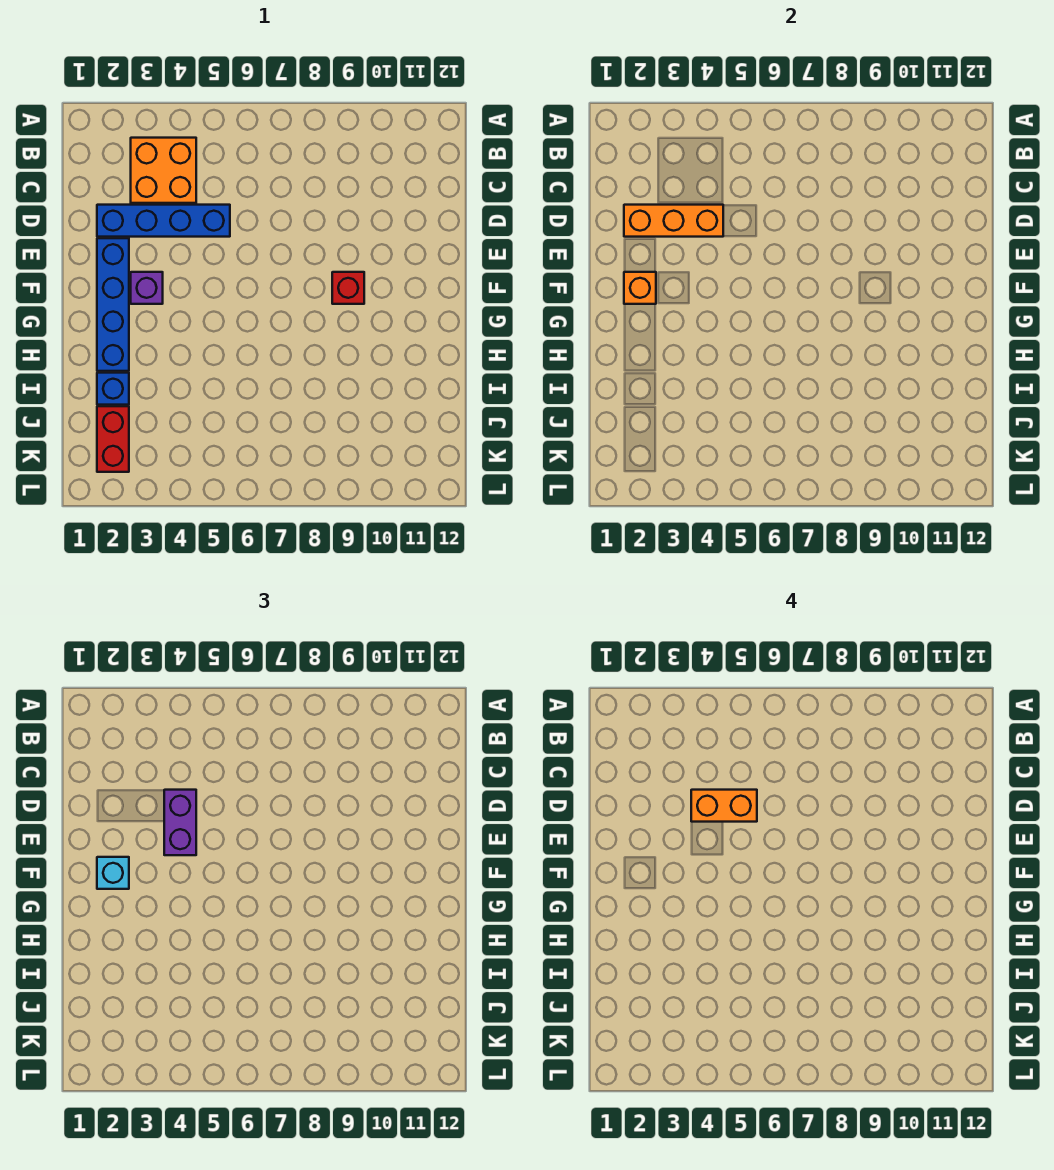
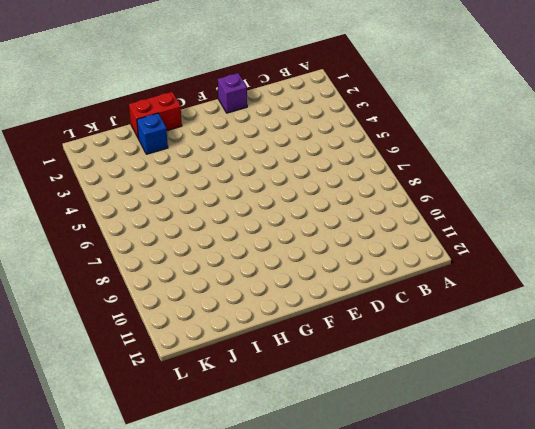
purple 1x1 brick [218,73,247,113] -> purple 1x1 brick moved to [131,272,163,304]
red 1x2 brick [129,92,182,139] -> red 1x2 brick moved to [97,406,129,472]
none -> orange 2x2 brick [131,138,196,203]
none -> blue 1x4 brick [97,205,230,237]
none -> blue 1x4 brick [97,238,129,371]

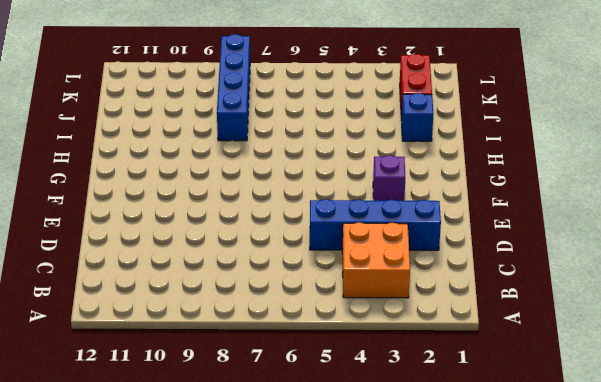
blue 1x4 brick [217,34,250,141] -> blue 1x4 brick moved to [97,238,129,371]
none -> red 1x1 brick [332,272,364,304]
none -> orange 1x3 brick [624,205,723,237]
none -> orange 1x1 brick [624,272,656,304]

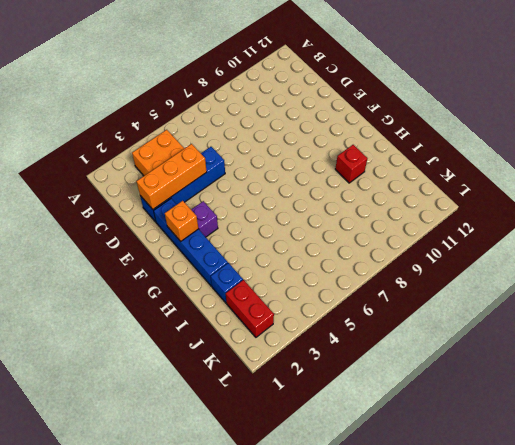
red 1x1 brick [335,145,367,183] -> red 1x1 brick moved to [332,272,364,304]
none -> purple 1x2 brick [164,790,196,855]
none -> cyan 1x1 brick [97,857,129,889]
none -> orange 1x2 brick [691,790,757,822]

